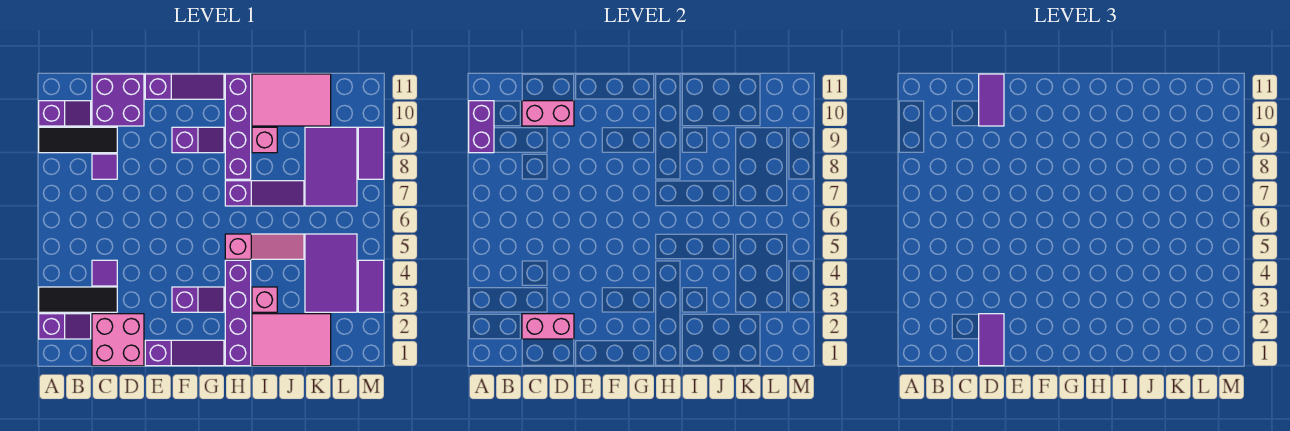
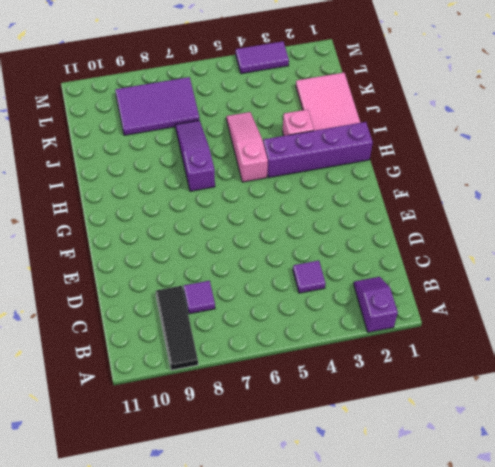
none -> black 1x3 tile [39,287,117,312]
none -> purple 1x2 slope [39,101,91,126]
none -> pink 2x2 brick [92,314,144,366]

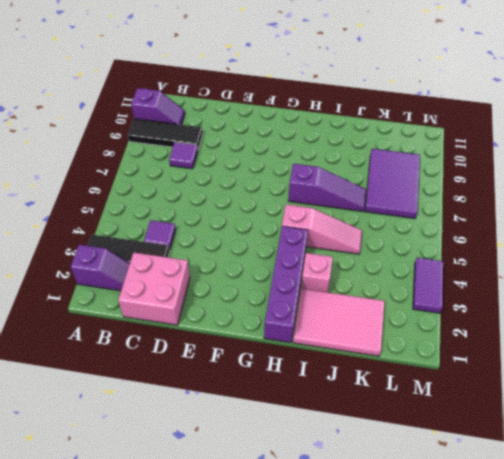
none -> purple 2x2 brick [92,74,144,126]
none -> purple 1x3 slope [145,340,224,366]
none -> purple 1x3 slope [145,74,224,99]

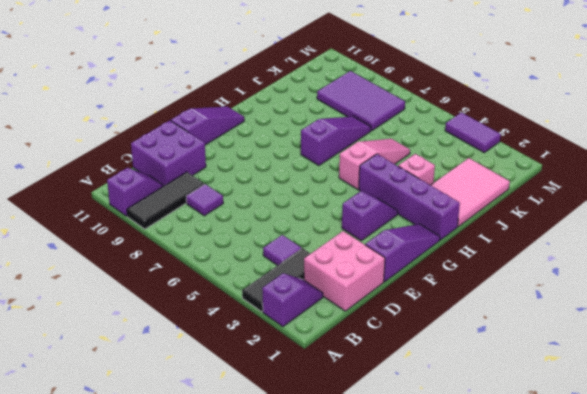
none -> purple 1x2 slope [172,127,224,153]
none -> purple 1x4 brick [225,74,251,179]
none -> pink 1x1 brick [252,127,277,153]

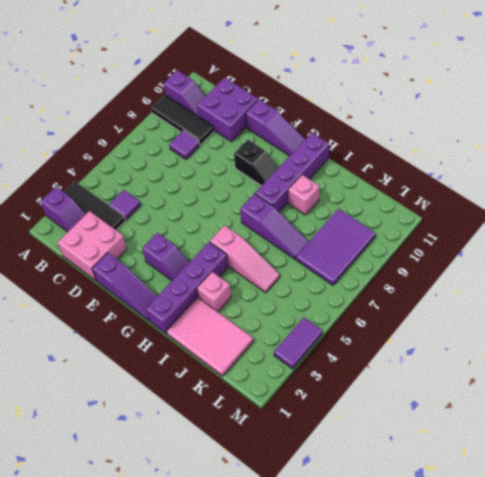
black 1x2 slope [234,140,278,186] -> purple 1x2 slope [172,127,224,153]
none -> pink 2x3 tile [252,74,331,126]
none -> purple 2x3 tile [305,234,357,312]
none -> purple 1x2 tile [358,127,384,179]

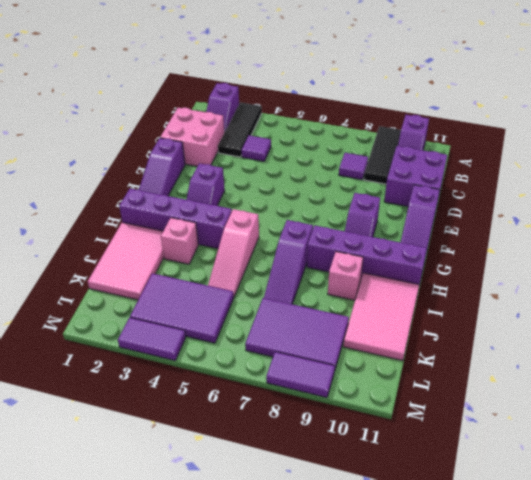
none -> purple 1x2 brick [469,101,494,153]
none -> pink 1x2 brick [522,314,574,339]
none -> pink 1x2 brick [522,101,574,126]

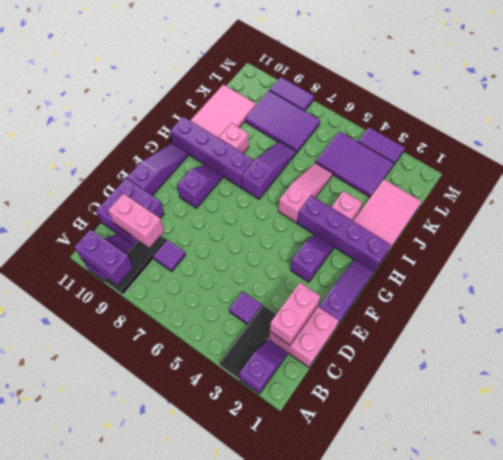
pink 1x2 brick [108,193,164,248] -> pink 1x2 brick turned to [522,101,574,126]
none -> purple 1x2 tile [979,314,1004,366]
none -> purple 1x2 tile [979,74,1004,126]

